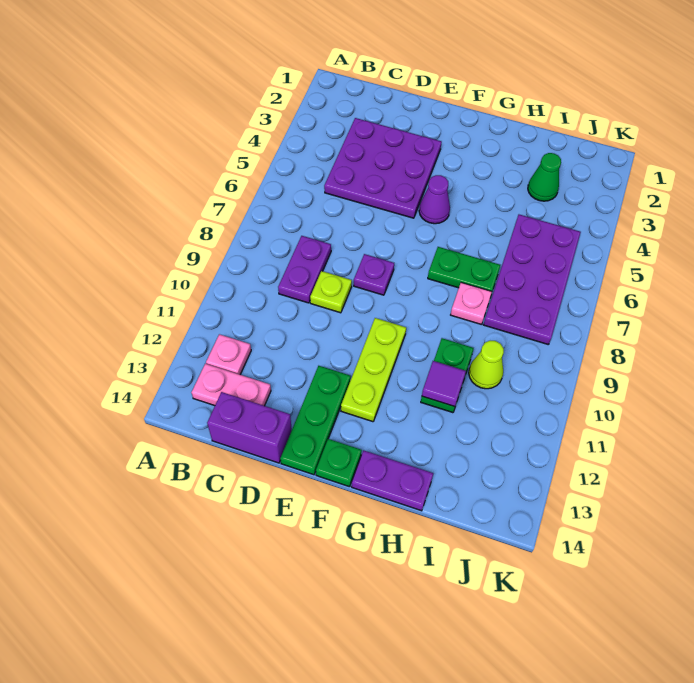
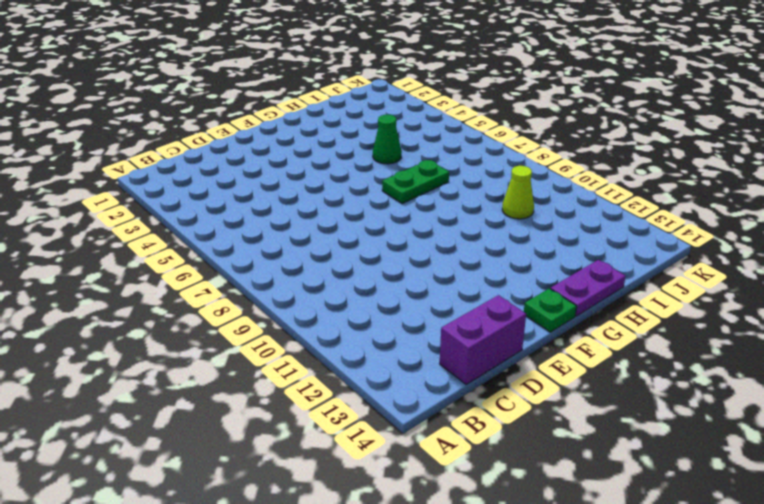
green 1x1 cone [373,115,402,164] -> green 1x1 cone moved to [528,153,561,201]
none -> pink 1x1 plate [206,334,251,375]
none -> pink 1x2 plate [191,364,271,406]
none -> purple 3x3 plate [324,118,442,218]

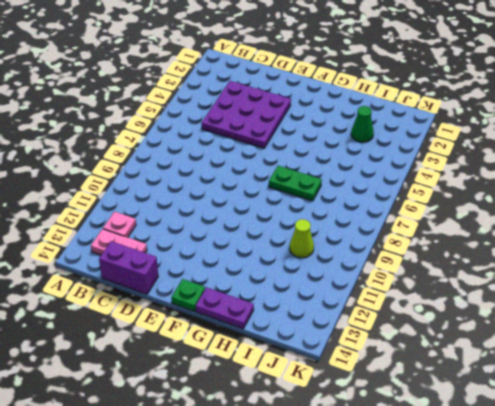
none -> purple 1x2 plate [278,236,331,303]
none -> lime 1x1 plate [310,271,352,313]
none -> purple 1x1 plate [354,254,394,295]

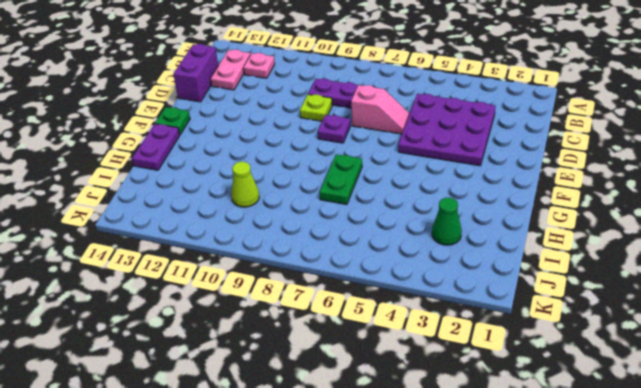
pink 1x2 slope [351,85,410,134] -> none
none -> green 1x3 plate [280,366,351,475]
none -> purple 1x1 cone [419,175,450,224]
none -> lime 1x3 plate [341,318,406,422]

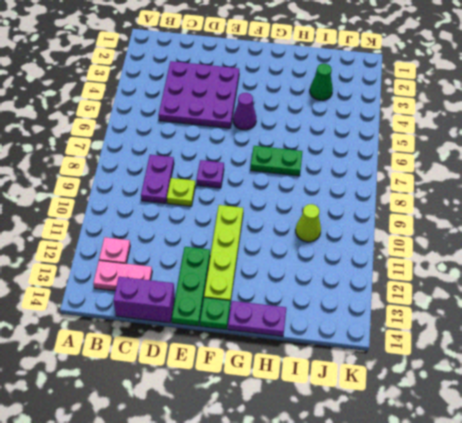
lime 1x4 plate [204,205,243,303] -> lime 1x3 plate [341,318,406,422]
none -> pink 1x1 plate [451,283,492,325]
none -> green 1x2 plate [421,338,474,413]
none -> purple 2x4 plate [483,215,581,345]

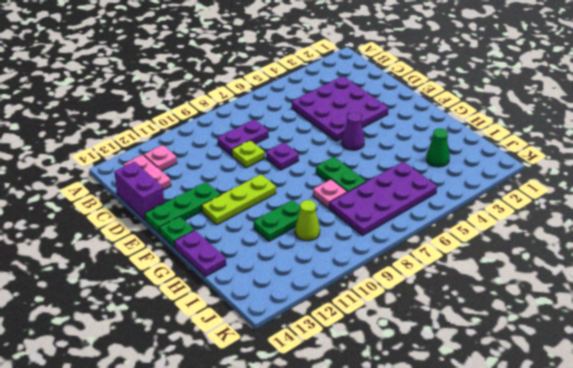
none -> purple 1x1 tile [422,361,466,407]

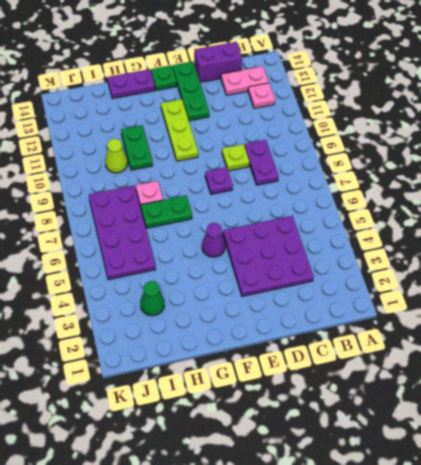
none -> purple 1x1 tile [422,361,466,407]

